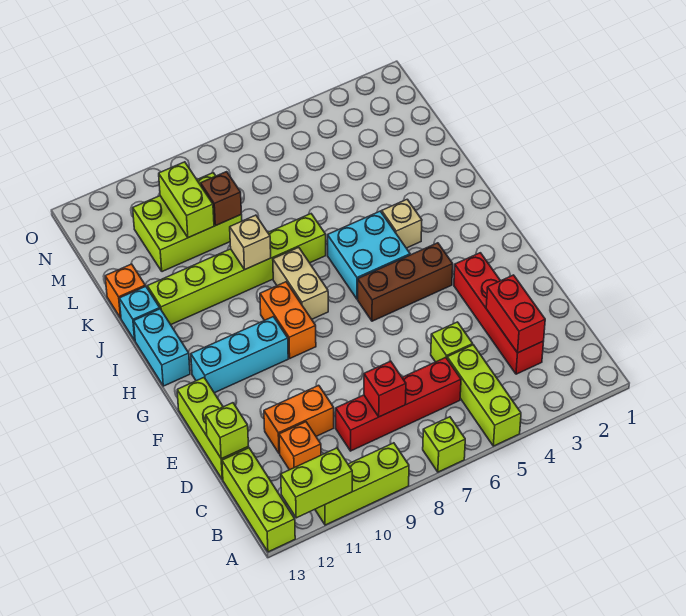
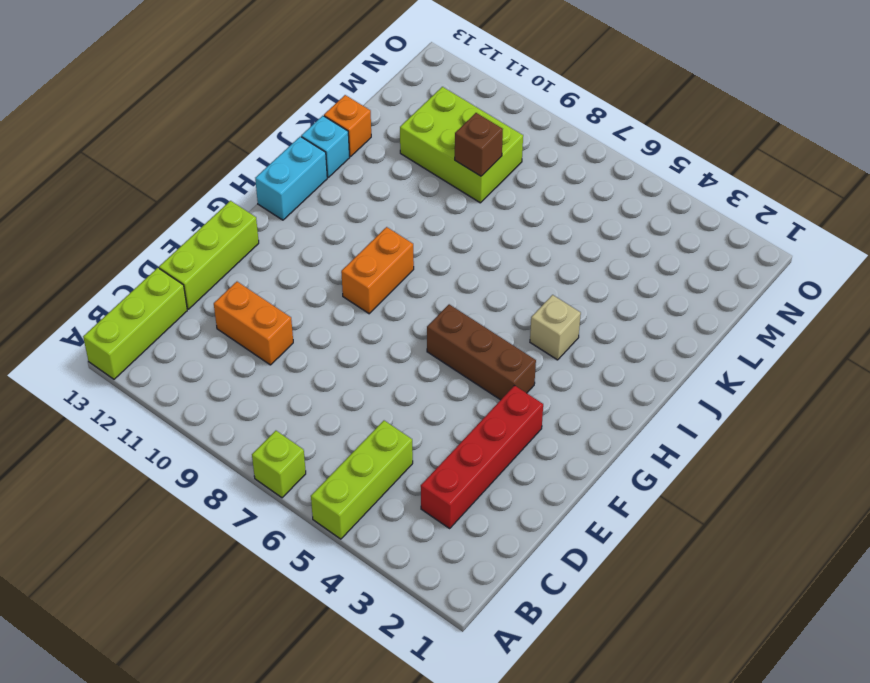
none -> lime 1x3 brick [315,443,409,525]
none -> red 1x4 brick [336,358,461,451]
none -> orange 1x1 brick [279,422,321,470]

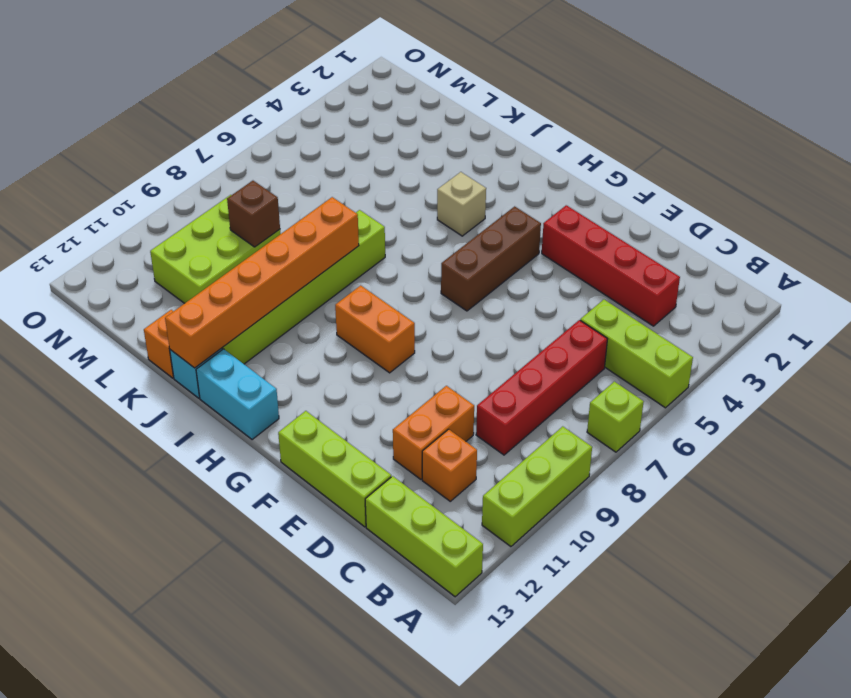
orange 1x6 brick [165,197,359,368] -> tan 1x1 brick [230,215,271,270]
none -> lime 1x1 brick [431,322,473,362]
none -> cyan 1x3 brick [191,317,288,393]
none -> cyan 2x2 brick [328,211,410,299]

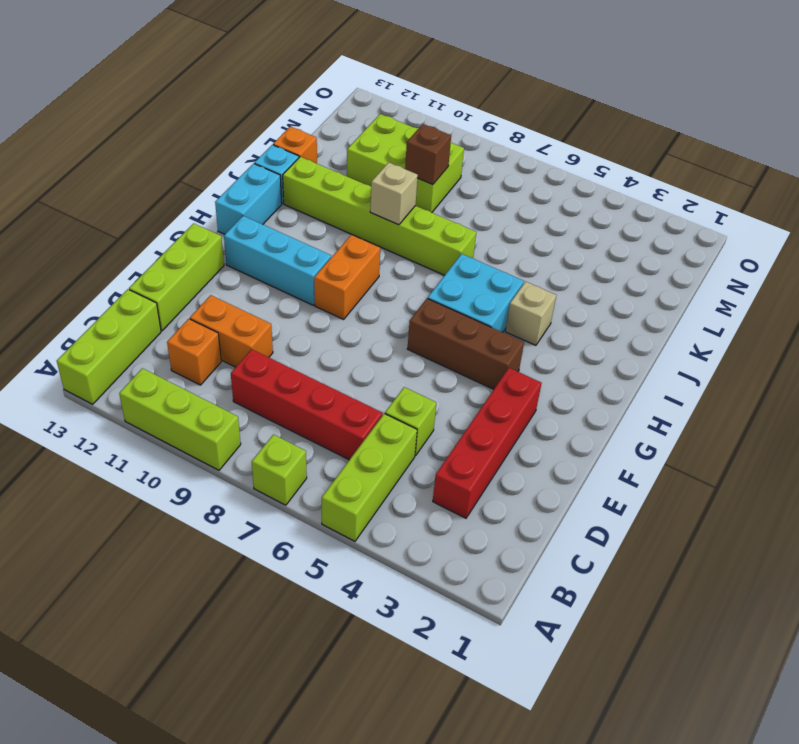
none -> tan 1x2 brick [273,247,328,319]
none -> lime 1x2 brick [281,448,352,518]
none -> red 1x2 brick [486,275,545,353]

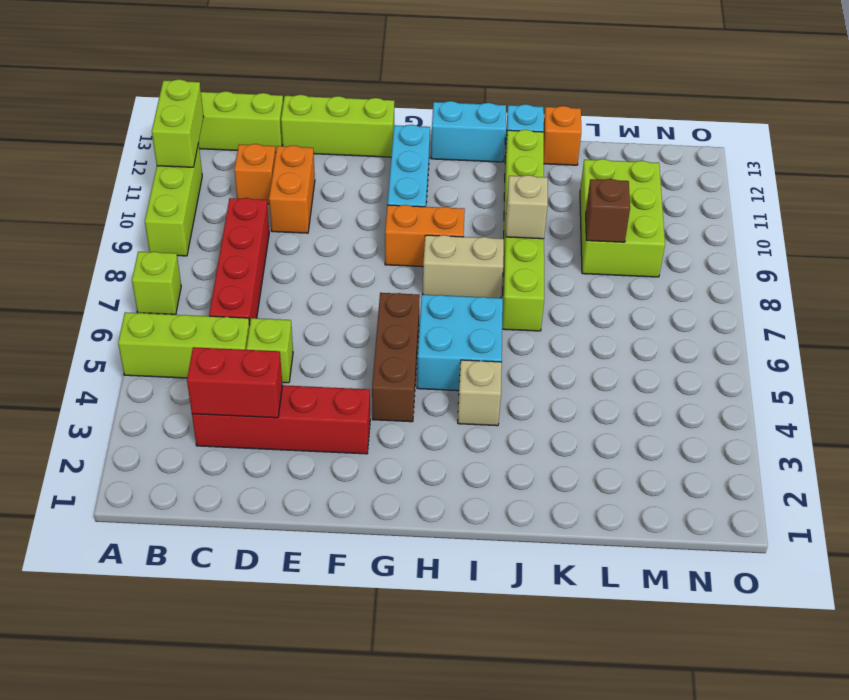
none -> red 1x1 brick [364,361,406,417]
none -> lime 1x1 brick [206,403,248,459]
none -> lime 1x2 brick [159,162,214,238]

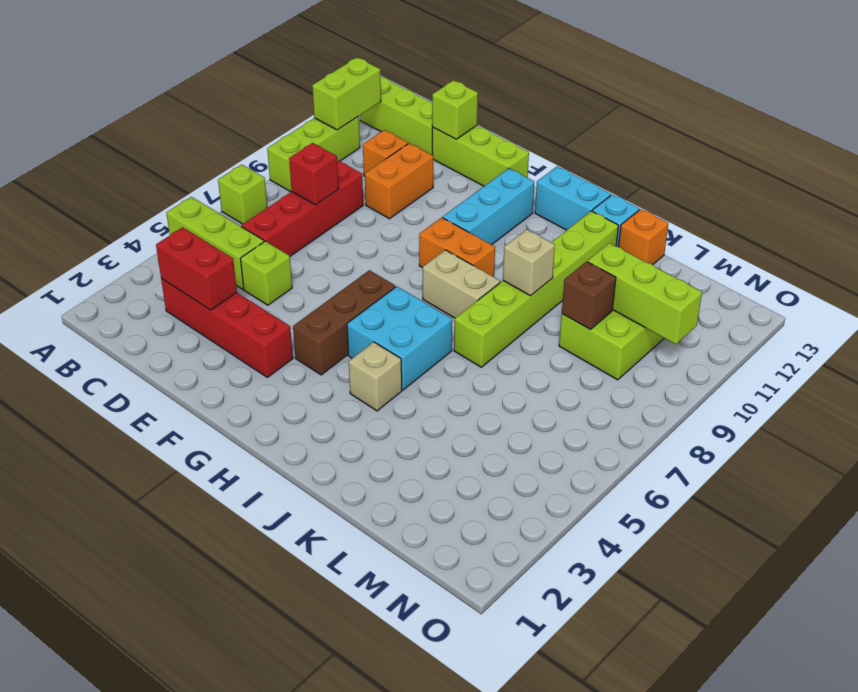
lime 1x3 brick [588,243,702,344] -> lime 1x2 brick [159,162,214,238]

